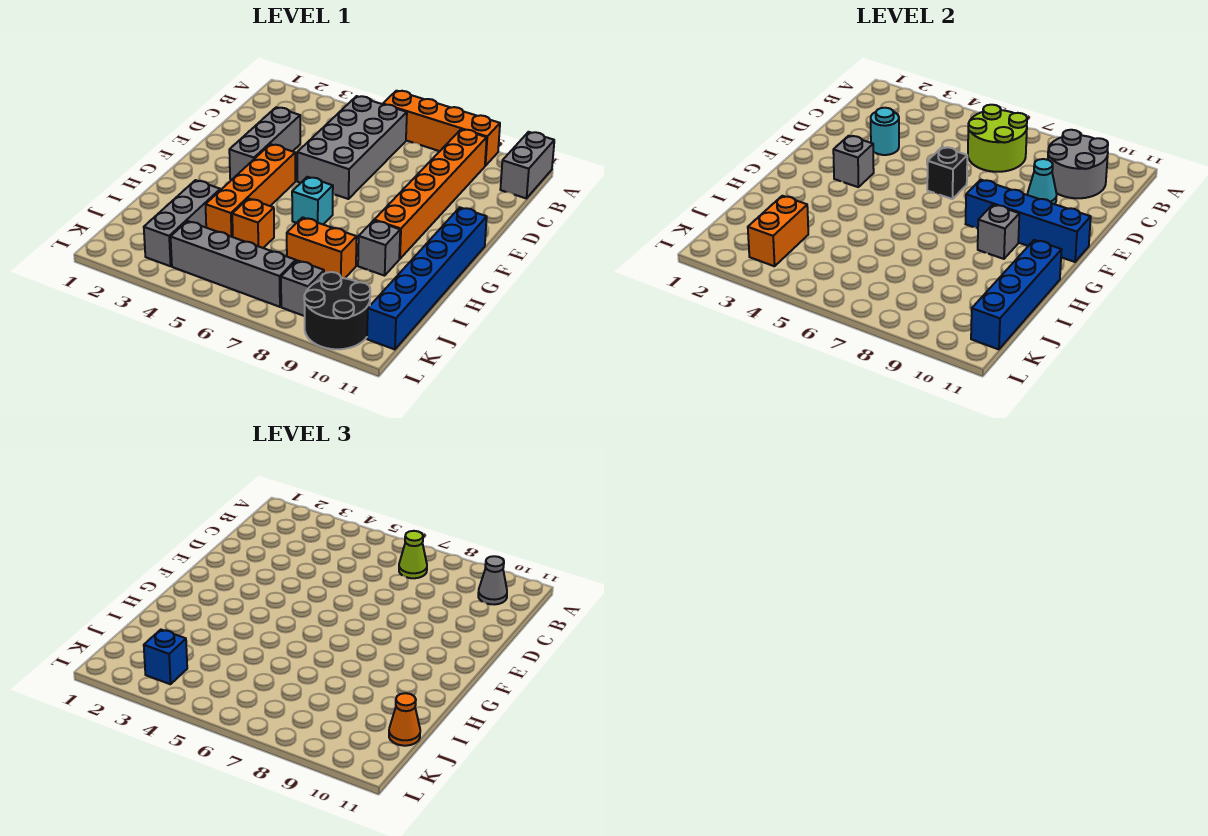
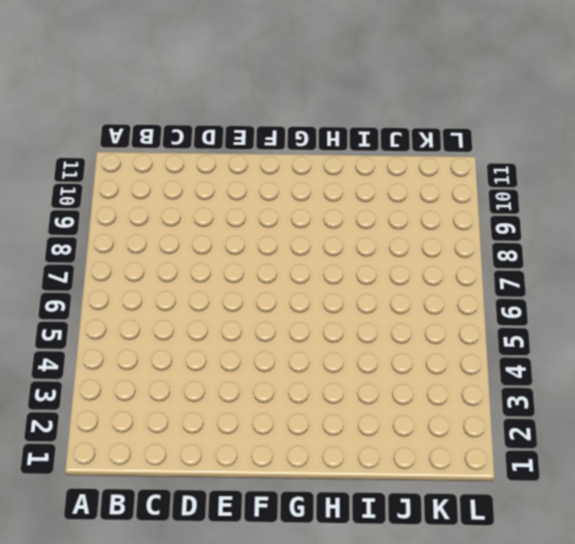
none -> orange 1x4 brick [383,91,500,166]
none -> grey 1x2 brick [500,132,554,198]
none -> grey 2x4 brick [297,96,407,199]

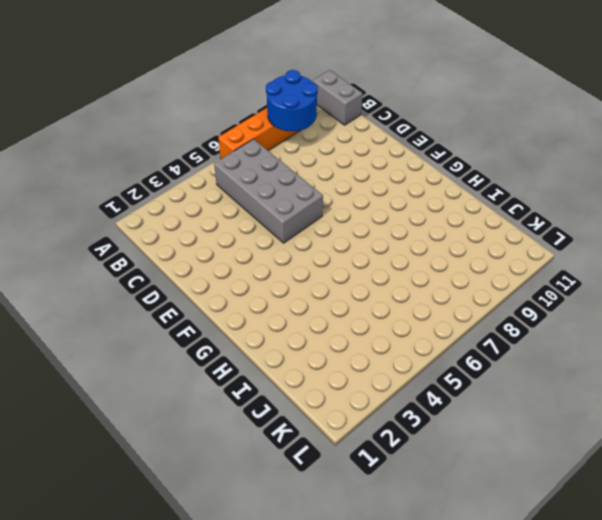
blue 2x2 round brick [266,70,318,131] -> grey 2x2 round brick [1048,130,1108,198]
none -> orange 1x6 brick [374,129,487,259]
none -> grey 1x3 brick [229,107,300,179]
none -> orange 1x4 brick [206,144,295,237]

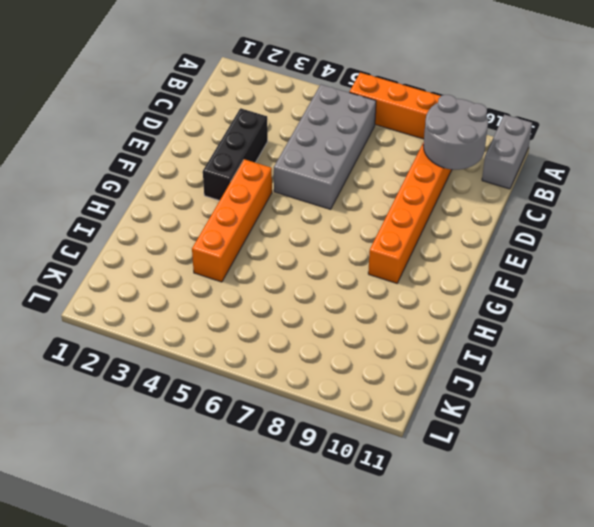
black 1x3 brick [203,108,268,201] -> grey 1x3 brick [229,107,300,179]
none -> blue 1x6 brick [367,207,487,349]
none -> cyan 1x1 brick [292,177,333,224]
none -> grey 1x1 brick [358,220,400,276]

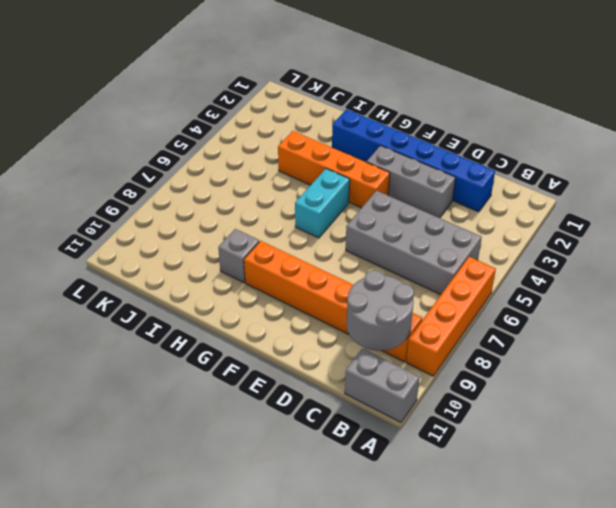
blue 1x6 brick [332,109,495,212] -> blue 1x6 brick moved to [367,207,487,349]
cyan 1x2 brick [295,169,350,238] -> cyan 1x1 brick [292,177,333,224]
none -> grey 1x3 brick [144,180,220,266]
none -> orange 1x1 brick [232,199,274,248]
none -> orange 1x2 brick [287,217,357,278]

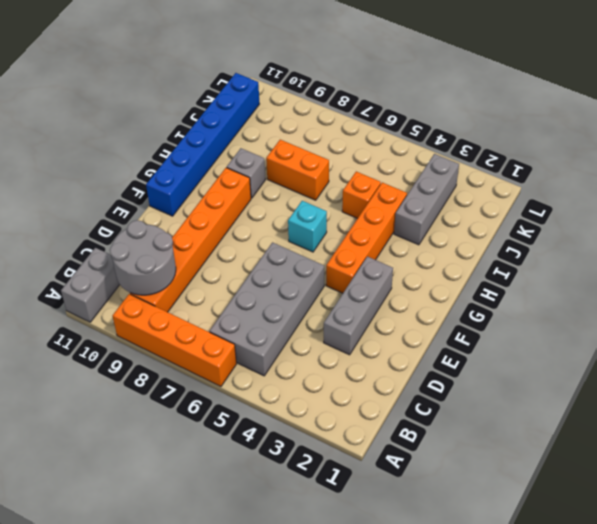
none -> grey 1x4 brick [171,221,296,307]
none -> grey 1x1 brick [281,260,324,316]
none -> black 2x2 round brick [304,272,370,349]

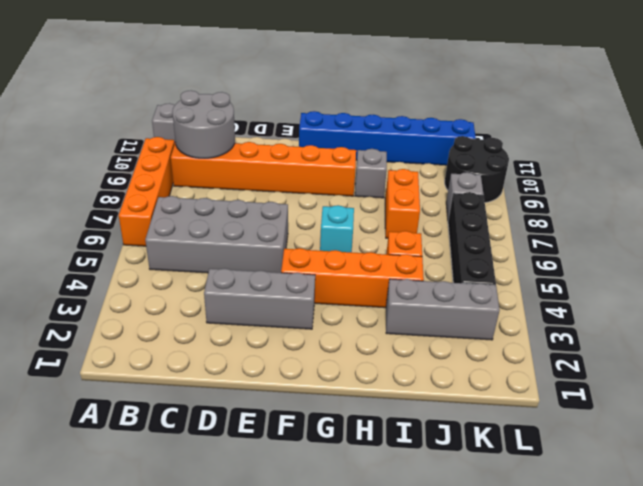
black 1x4 brick [448,192,496,285] -> grey 1x4 brick [171,221,296,307]
none -> lime 2x2 round brick [968,105,1027,172]
none -> cyan 1x1 round brick [871,108,899,155]
none -> cyan 1x1 cone [1028,159,1057,204]

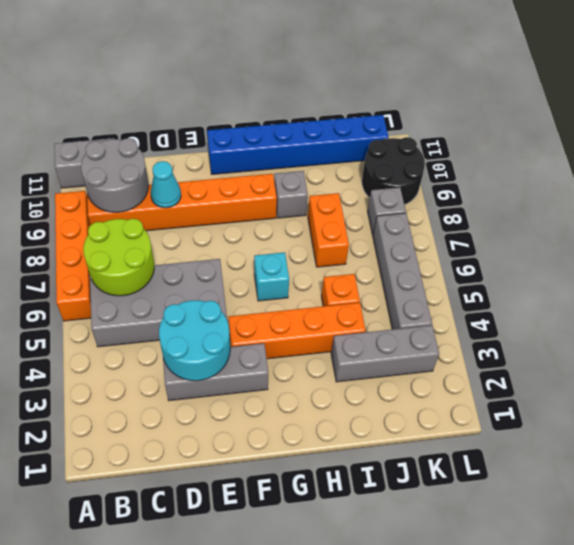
cyan 2x2 round brick [159,300,230,381] -> cyan 1x1 round brick [871,108,899,155]
none -> black 1x1 brick [927,147,967,199]
none -> grey 1x1 brick [833,136,874,187]
none -> blue 1x4 brick [966,180,1091,262]

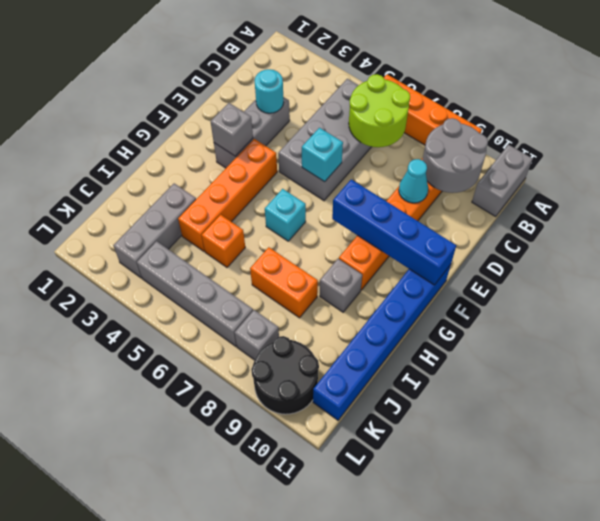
cyan 1x1 brick [302,128,343,182] -> black 1x1 brick [927,147,967,199]
none -> grey 1x1 brick [978,204,1019,259]
none -> blue 1x4 brick [971,240,1062,349]
none -> orange 1x2 brick [748,196,808,266]

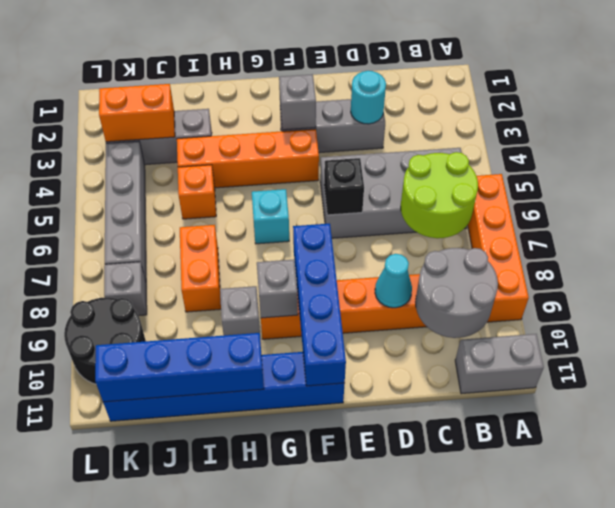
none -> lime 1x1 cone [399,531,427,578]
none -> grey 1x1 cone [478,556,507,605]
none -> orange 1x1 cone [389,693,420,746]

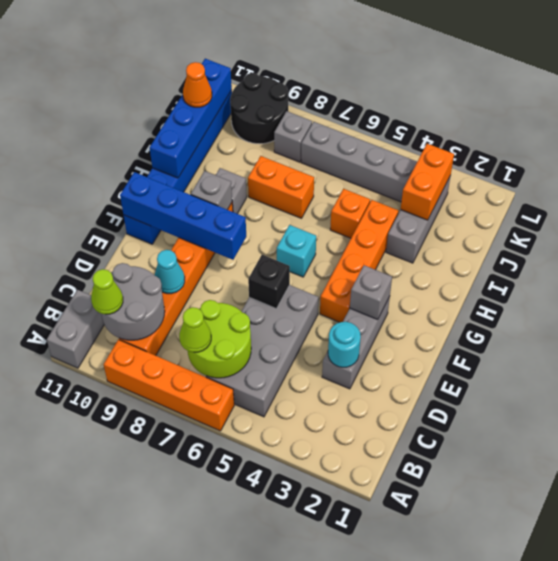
lime 1x1 cone [91,269,123,314] -> grey 1x1 cone [478,556,507,605]
none -> blue 1x1 brick [144,630,187,684]

